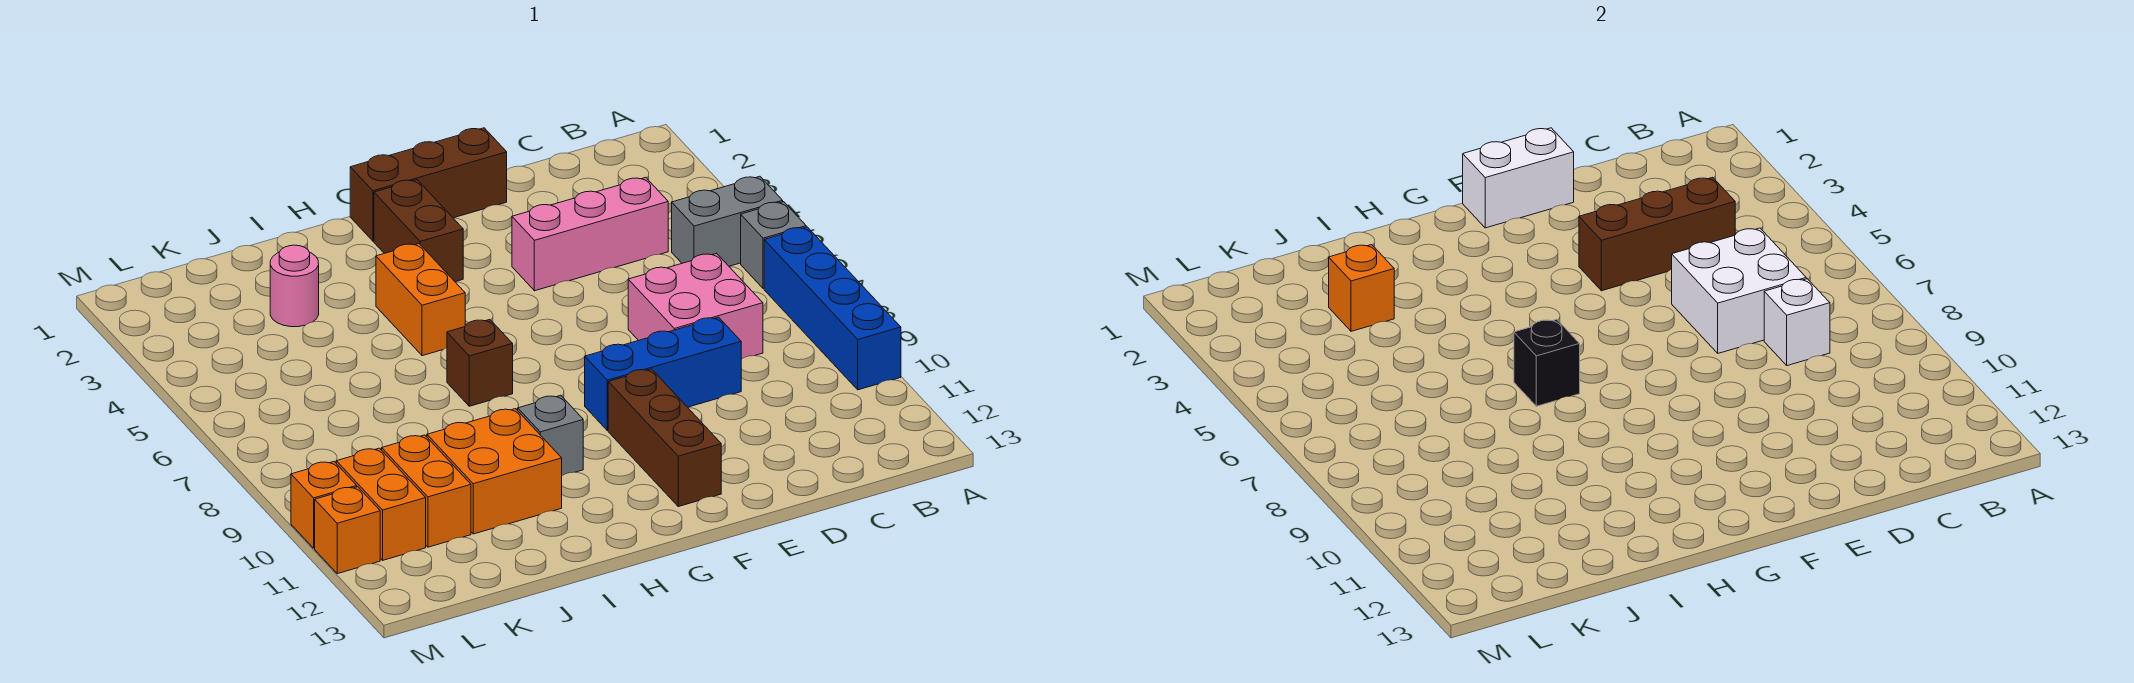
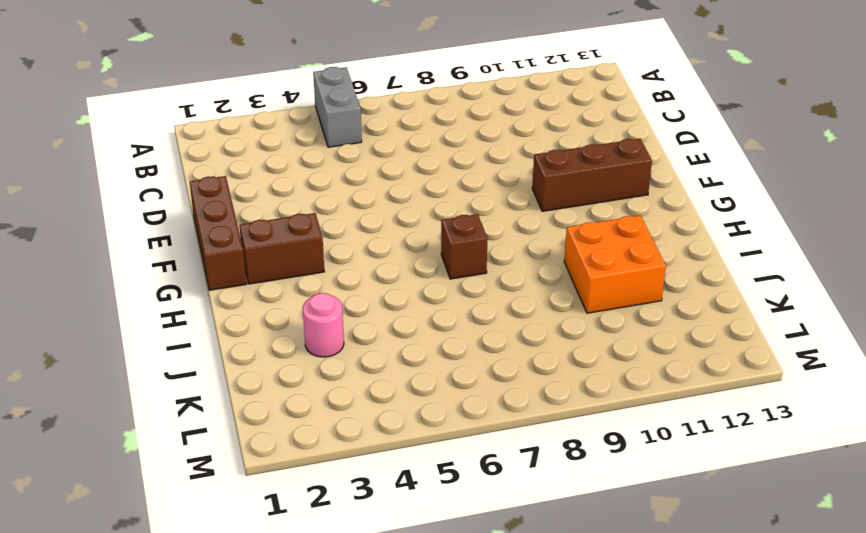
none -> grey 1x1 brick [741,202,806,289]
none -> blue 1x4 brick [764,227,901,390]
none -> pink 1x3 brick [512,177,668,291]

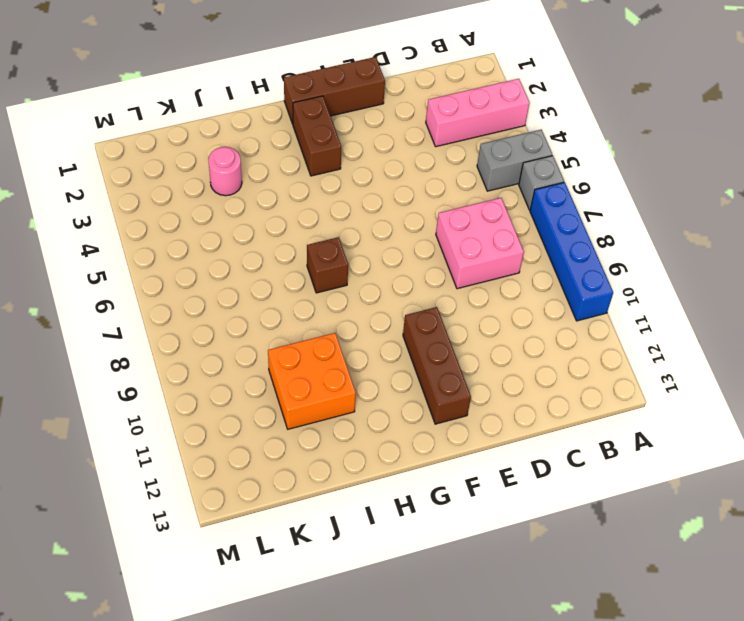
pink 1x3 brick [426,79,530,147] -> pink 1x3 brick moved to [512,177,668,291]
none -> blue 1x3 brick [585,317,741,431]
none -> orange 1x2 brick [376,244,465,356]
none -> grey 1x1 brick [518,395,583,476]

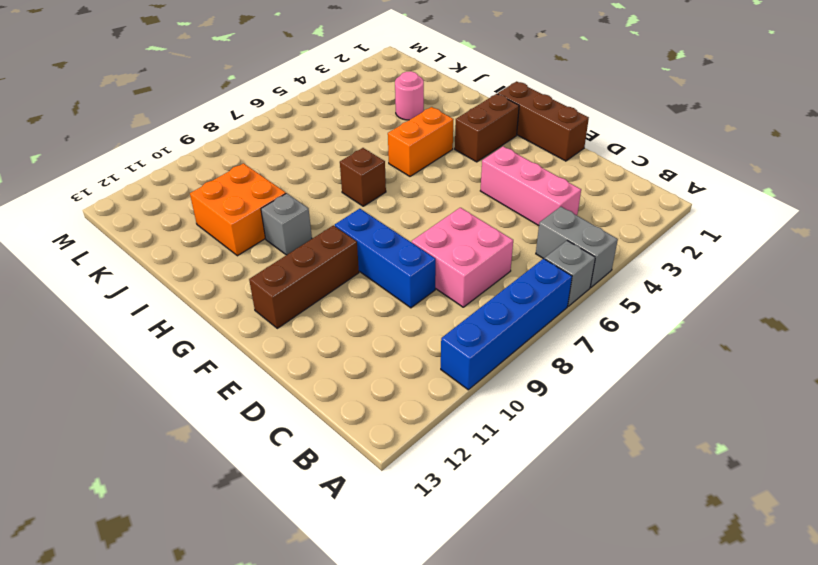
none -> orange 1x2 brick [382,435,471,547]
none -> orange 1x2 brick [336,448,426,560]
none -> orange 1x1 brick [291,462,357,548]

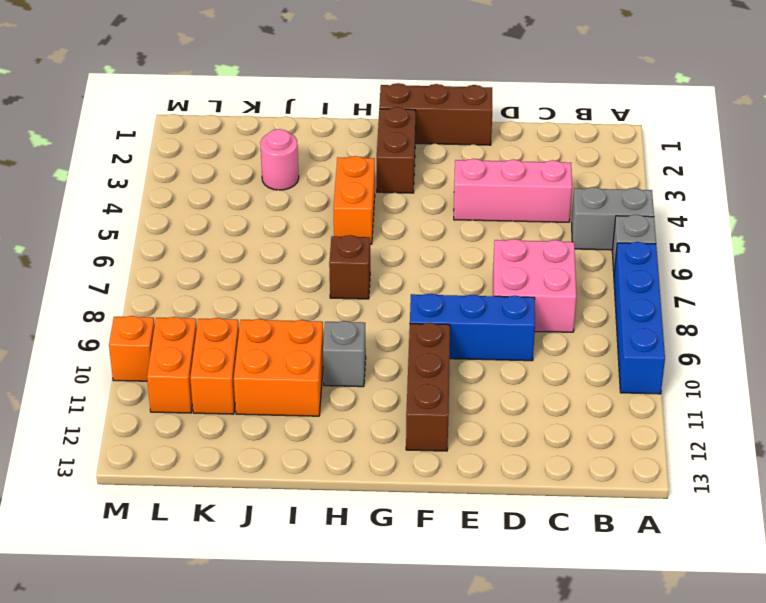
none -> orange 1x1 brick [315,487,380,574]
none -> brown 1x3 brick [1579,177,1735,291]
none -> white 2x2 brick [1672,228,1806,353]

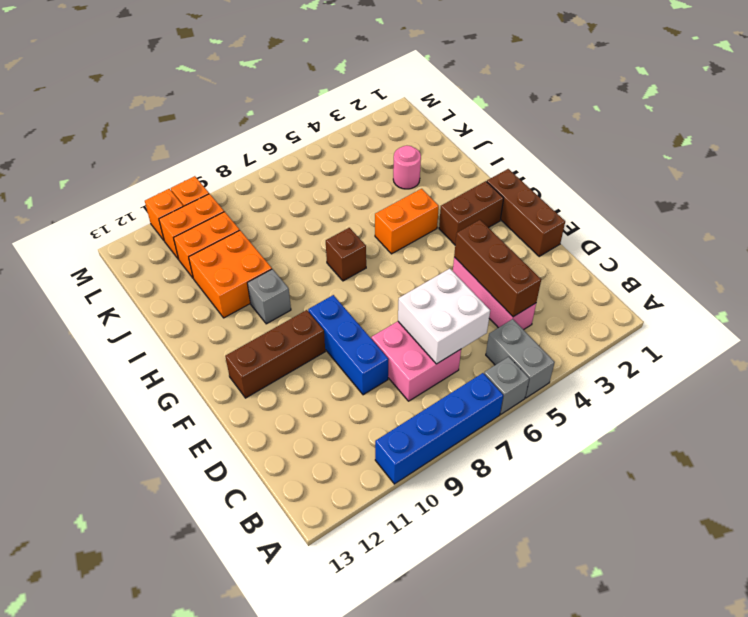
none -> white 1x1 brick [1764,279,1830,366]
none -> white 1x2 brick [1463,128,1574,228]
none -> black 1x1 brick [1514,320,1580,406]

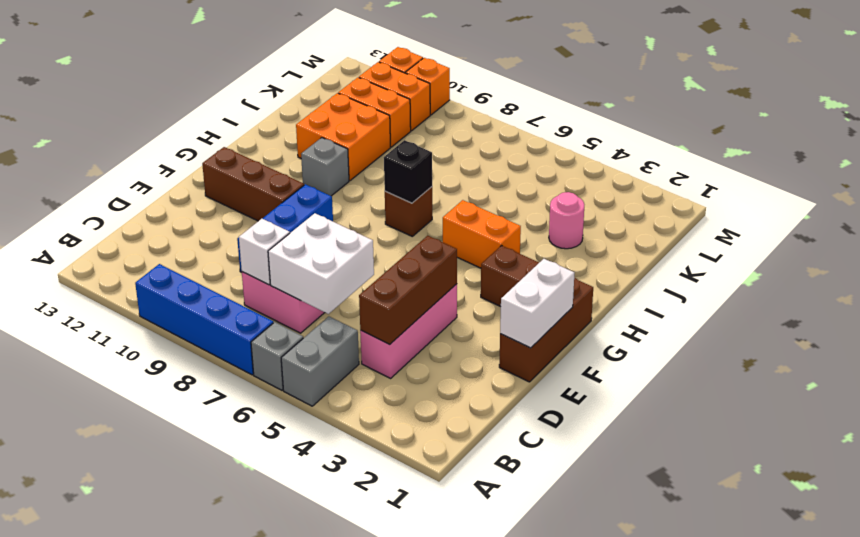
none -> orange 1x1 brick [1329,245,1394,331]

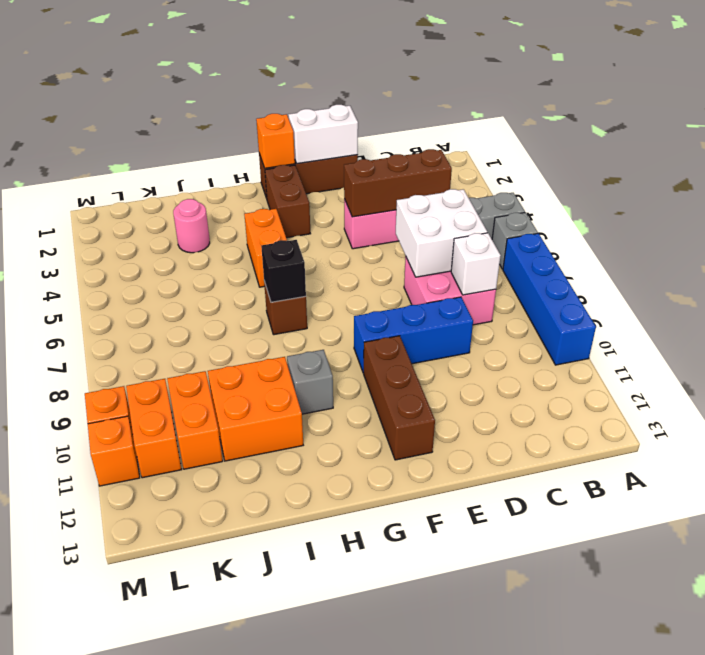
orange 1x1 brick [256,114,295,168] -> orange 1x1 brick moved to [1329,245,1394,331]

